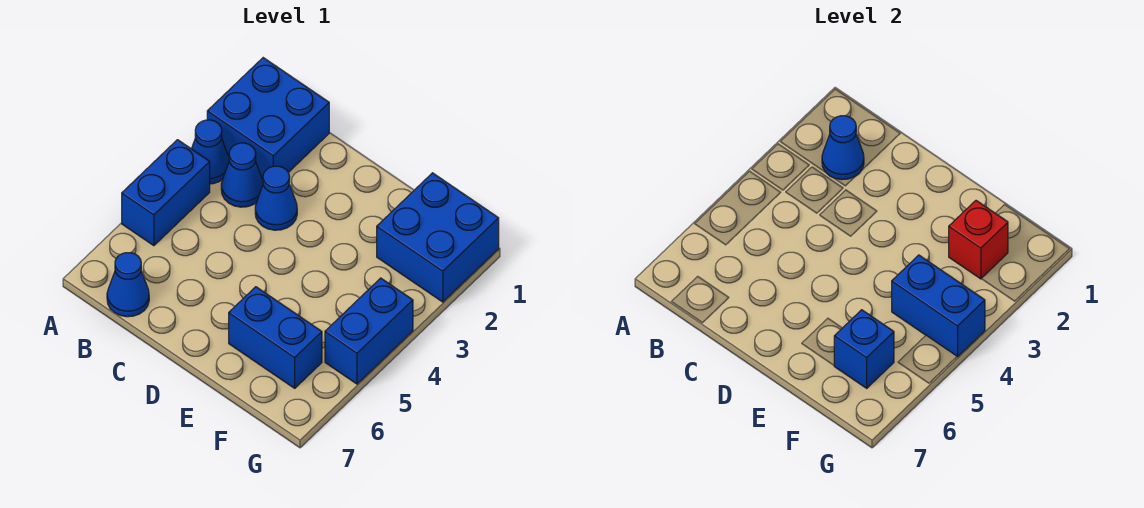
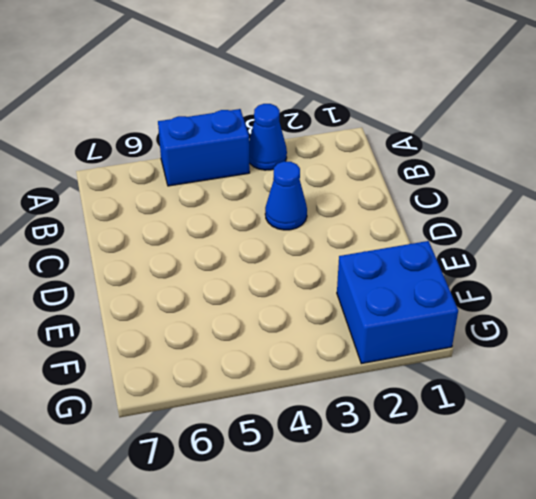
none -> blue 2x2 brick [207,58,329,179]
none -> blue 1x1 cone [221,143,263,207]
none -> blue 1x1 cone [107,253,149,317]

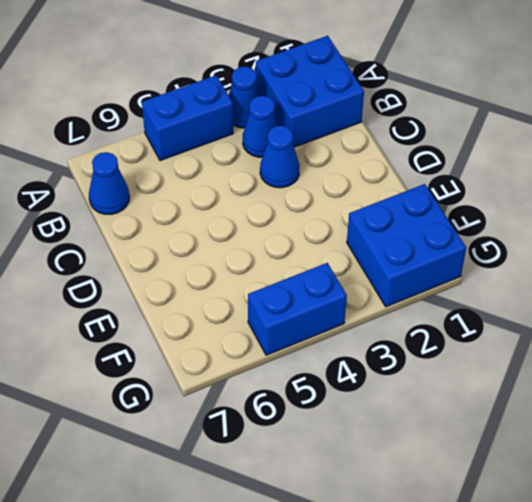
none -> blue 1x2 brick [229,287,322,388]
none -> blue 1x1 cone [822,116,864,180]
none -> red 1x1 brick [949,201,1008,279]

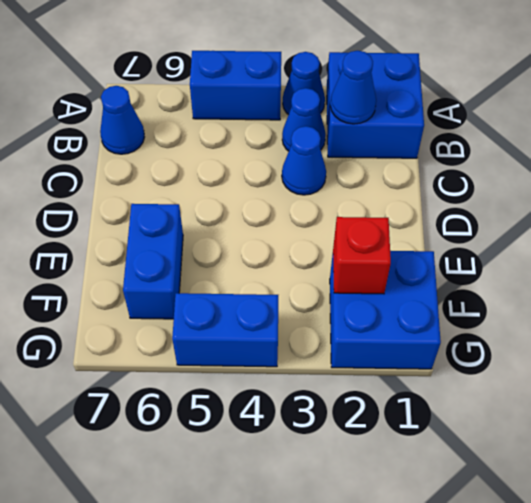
none -> blue 1x2 brick [892,255,985,357]
none -> blue 1x1 brick [834,310,894,388]

